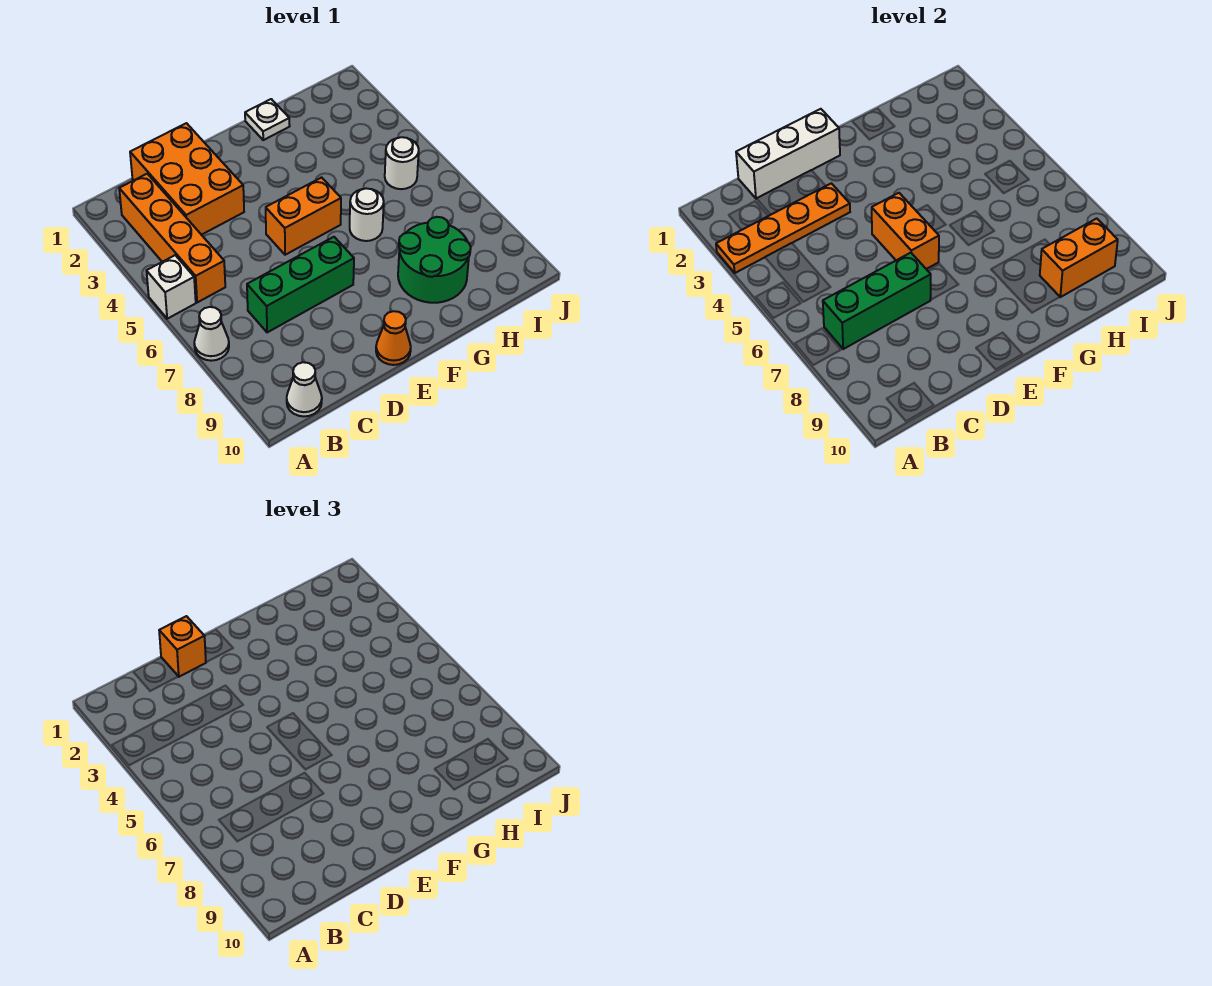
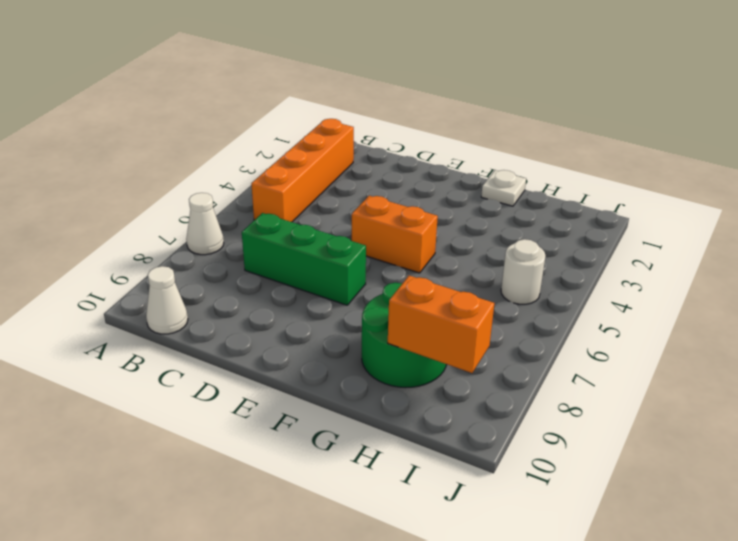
none -> white 1x1 brick [147,255,196,319]
none -> orange 2x3 brick [130,123,244,235]
none -> orange 1x1 cone [376,311,411,365]

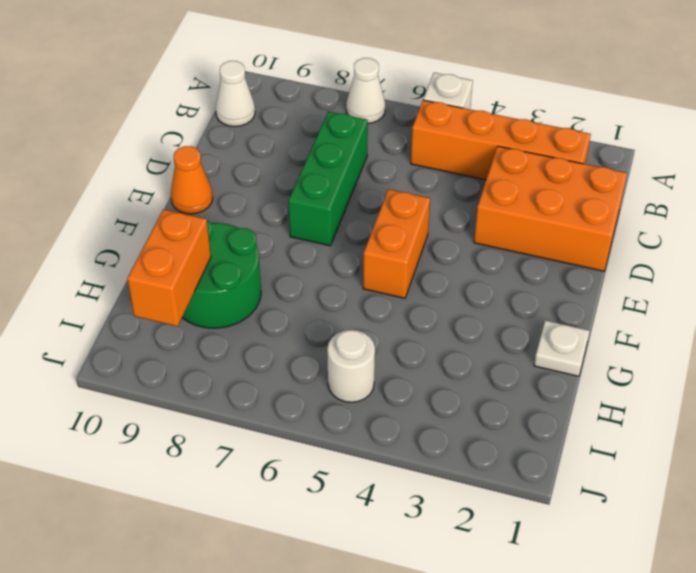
none -> white 1x1 round brick [350,188,384,241]
none -> orange 1x4 plate [716,183,850,273]
none -> green 1x3 brick [823,253,931,349]

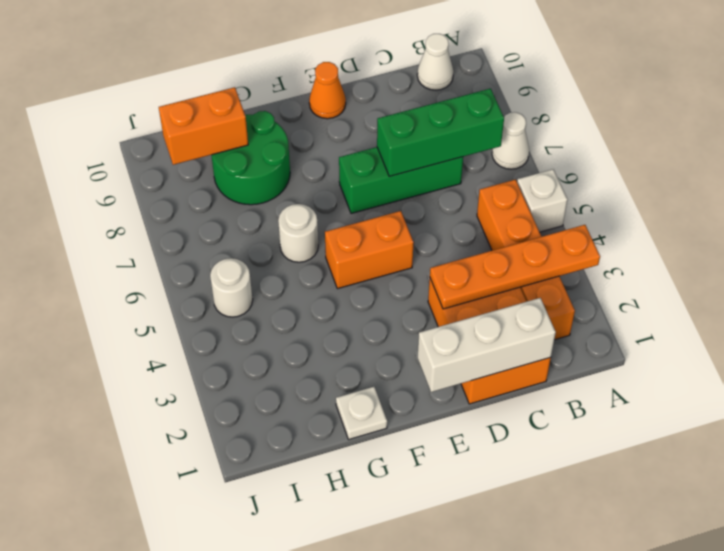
none -> orange 1x2 brick [872,193,939,269]
none -> orange 1x1 brick [159,616,206,677]

